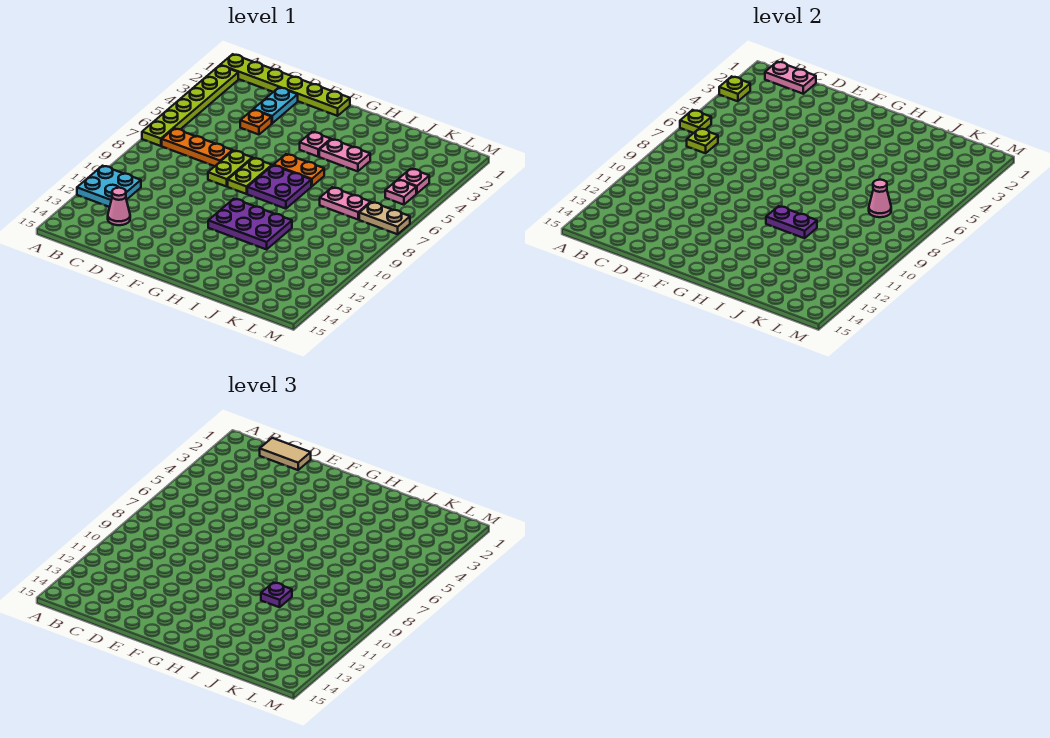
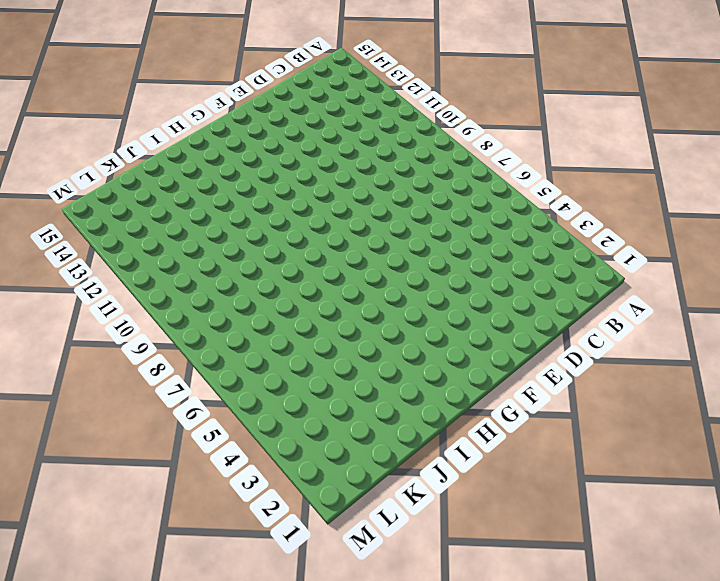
none -> lime 1x6 plate [220,54,350,116]
none -> lime 1x6 plate [142,65,238,146]
none -> cyan 2x2 plate [77,166,141,207]

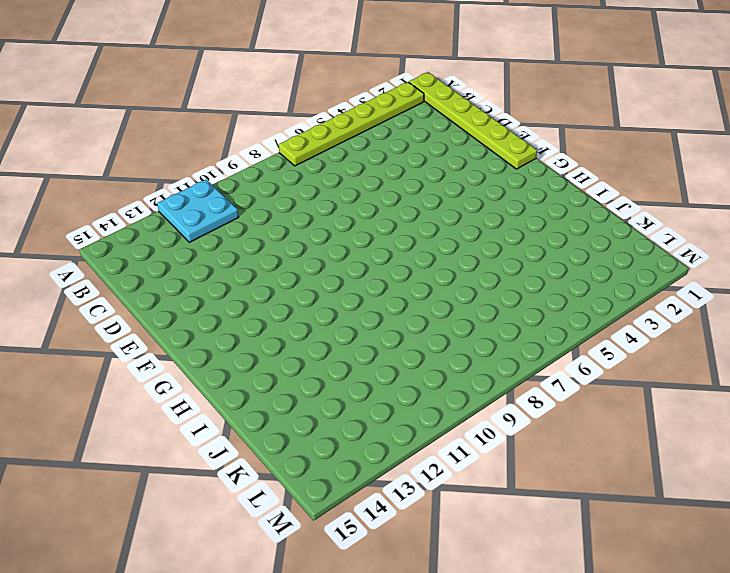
none -> orange 1x3 plate [162,128,232,166]
none -> pink 1x1 cone [108,188,130,225]
none -> cyan 1x2 plate [253,88,298,123]

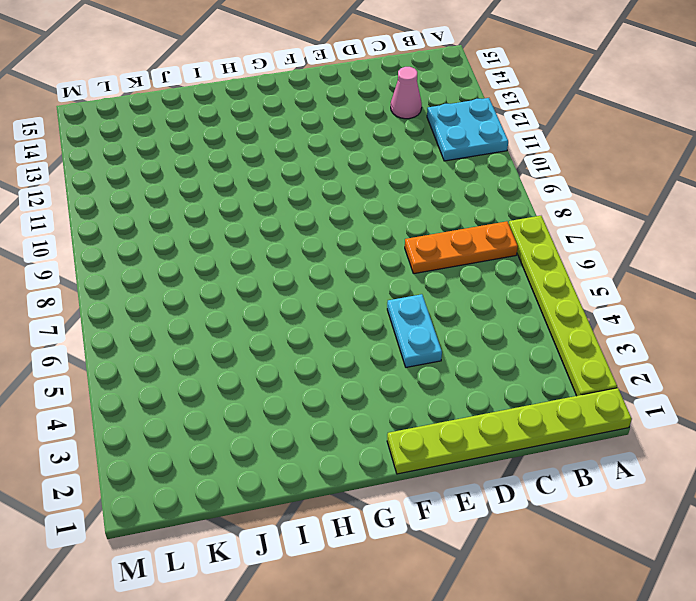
cyan 1x2 plate [387,294,442,367] -> cyan 1x2 plate moved to [253,88,298,123]
none -> orange 1x1 plate [240,110,272,135]
none -> lime 1x2 plate [208,151,252,187]
none -> lime 1x2 plate [228,158,272,194]

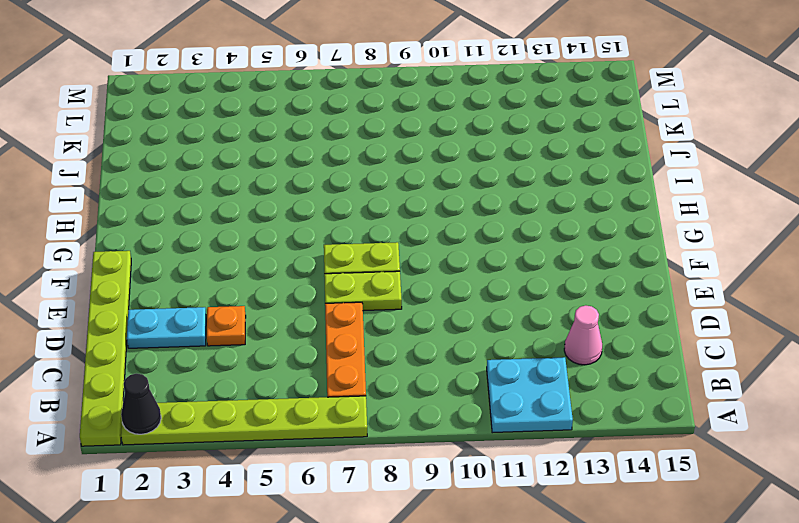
black 1x1 cone [121,374,161,434] -> none
none -> pink 1x1 plate [300,132,331,157]
none -> orange 1x2 plate [274,154,324,186]
none -> purple 2x2 plate [247,165,311,209]

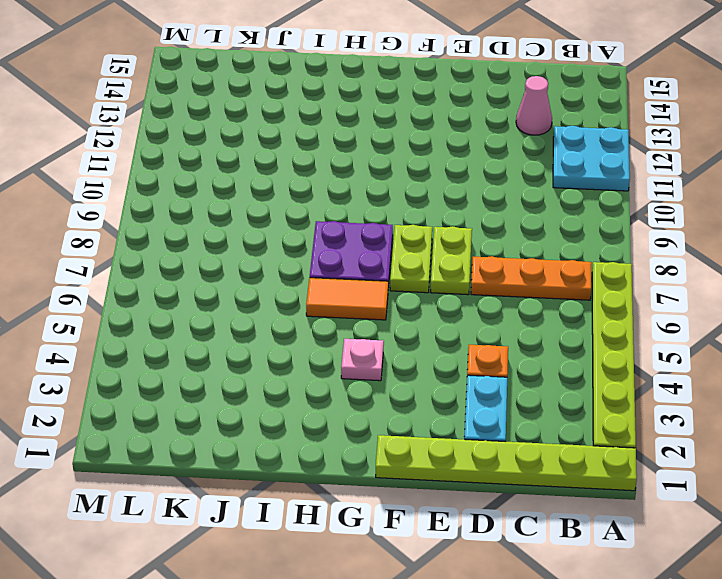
orange 1x2 tile [306,278,388,320] -> orange 1x2 plate [274,154,324,186]
none -> purple 2x3 plate [208,199,292,249]
none -> pink 1x2 plate [319,139,370,171]
none -> pink 1x2 plate [320,187,371,219]

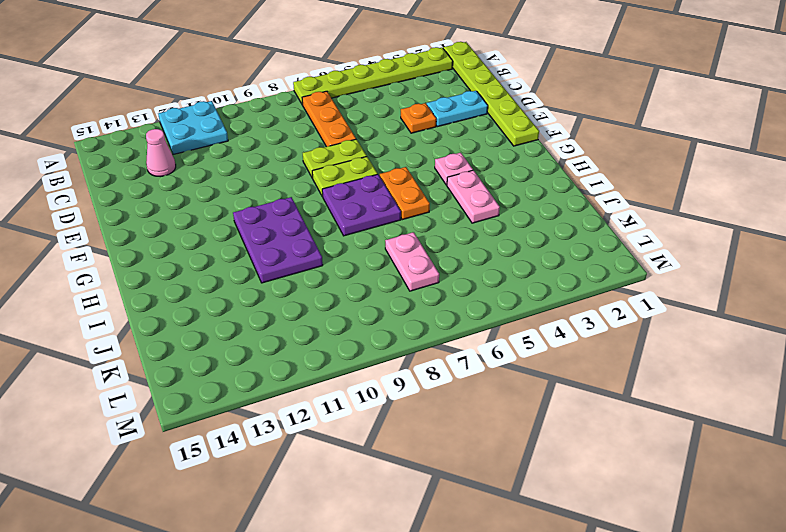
none -> pink 1x1 plate [398,169,429,193]
none -> pink 1x1 plate [385,180,416,205]
none -> tan 1x2 plate [359,202,410,234]

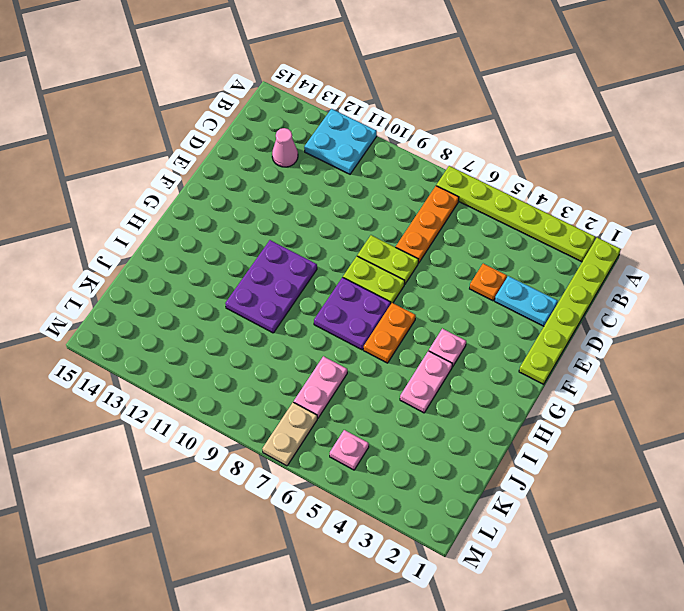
none -> pink 1x1 plate [398,169,429,193]
none -> lime 1x1 plate [719,76,750,101]
none -> lime 1x1 plate [680,110,711,133]

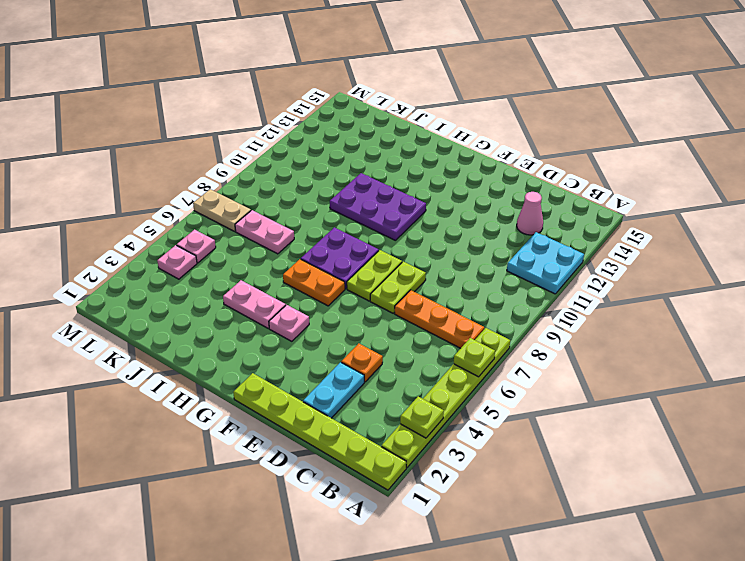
none -> pink 1x2 plate [765,62,816,94]
none -> lime 1x1 plate [687,128,718,153]
none -> purple 1x2 plate [766,206,817,238]

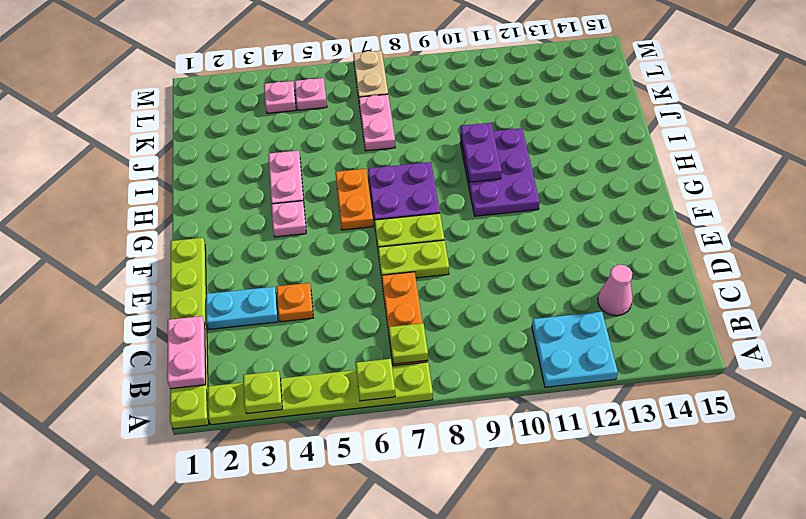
none -> pink 1x1 cone [869,180,891,217]
none -> tan 1x2 tile [260,438,311,470]
none -> purple 1x1 plate [261,582,292,607]

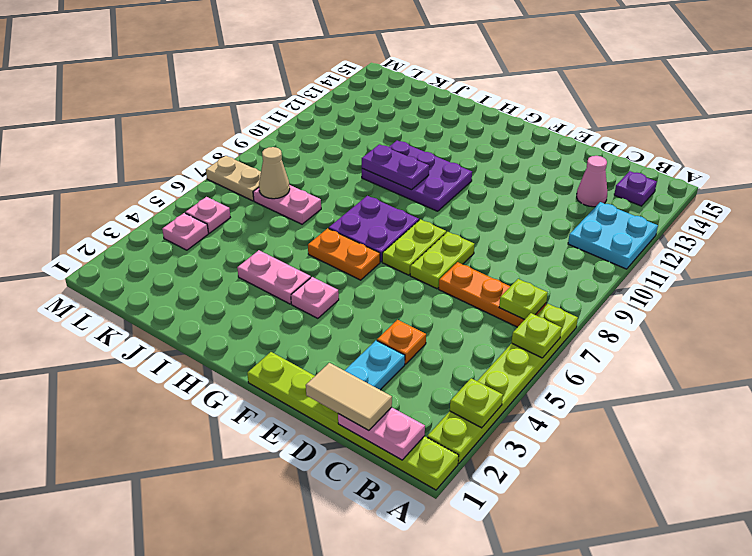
purple 1x1 plate [614,171,657,206] -> purple 1x1 plate moved to [261,582,292,607]
tan 1x1 cone [259,147,290,199] -> pink 1x1 cone [869,180,891,217]

